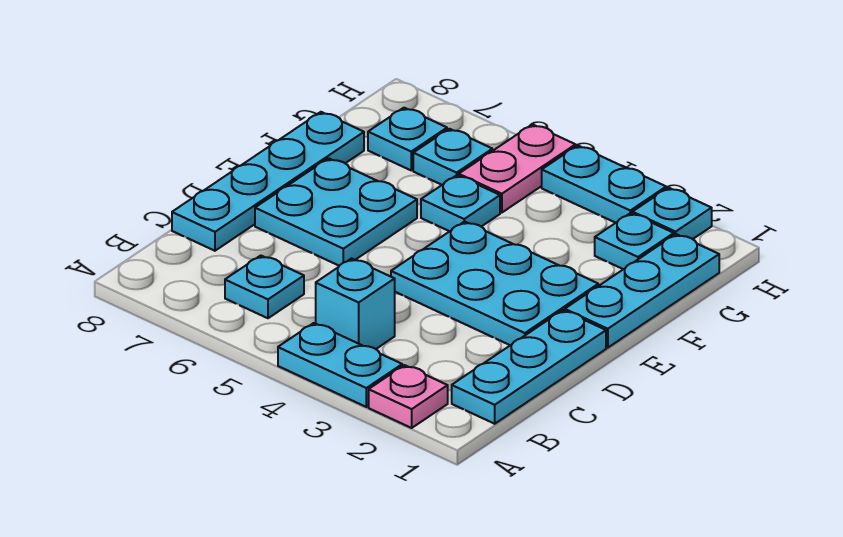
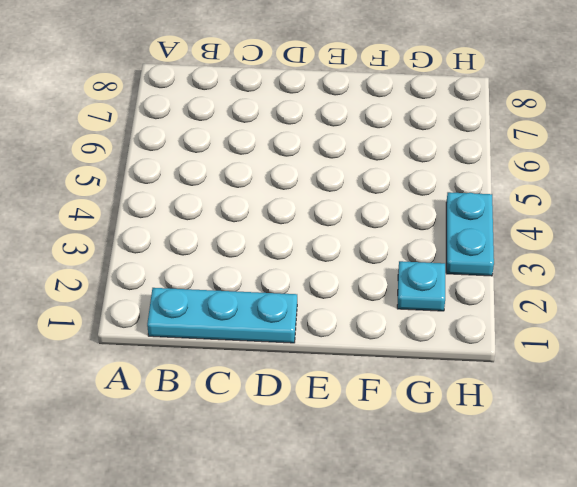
none -> pink 1x1 plate [369,365,448,428]
none -> cyan 1x2 plate [278,323,402,407]
none -> cyan 1x1 brick [316,259,395,349]

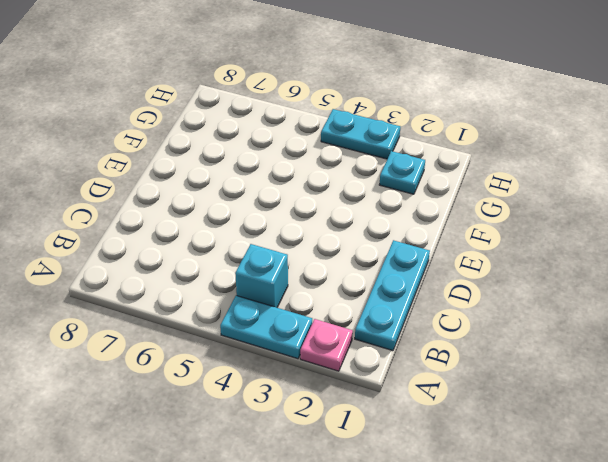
none -> cyan 1x1 plate [225,256,304,318]
none -> cyan 1x4 plate [172,112,364,251]
none -> cyan 2x3 plate [391,221,598,345]

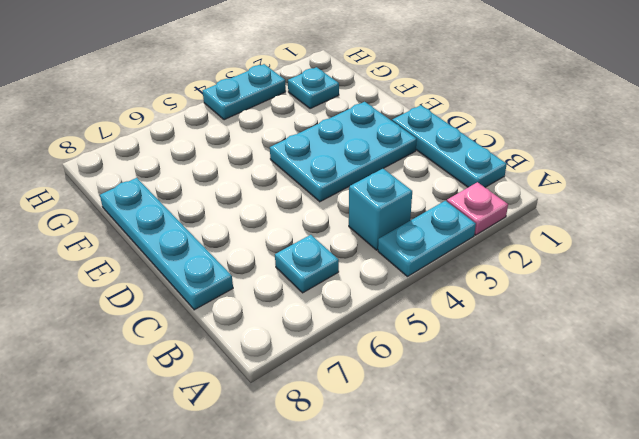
none -> cyan 2x2 plate [255,158,417,266]
none -> cyan 1x3 plate [565,234,719,348]
none -> cyan 1x1 plate [421,175,500,231]

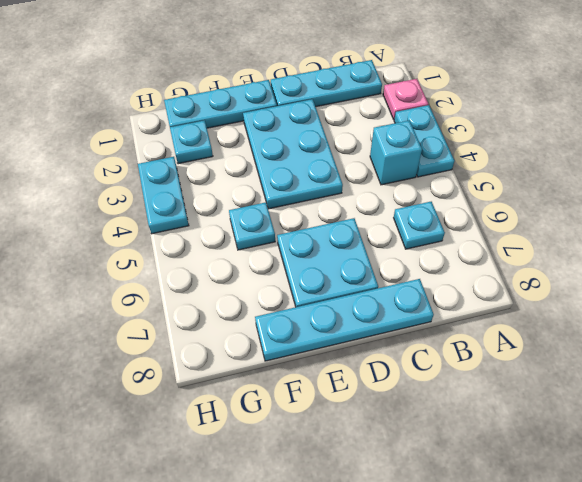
none -> pink 1x2 plate [459,124,576,213]
none -> cyan 1x1 plate [413,129,492,185]
none -> cyan 1x1 plate [368,108,447,170]

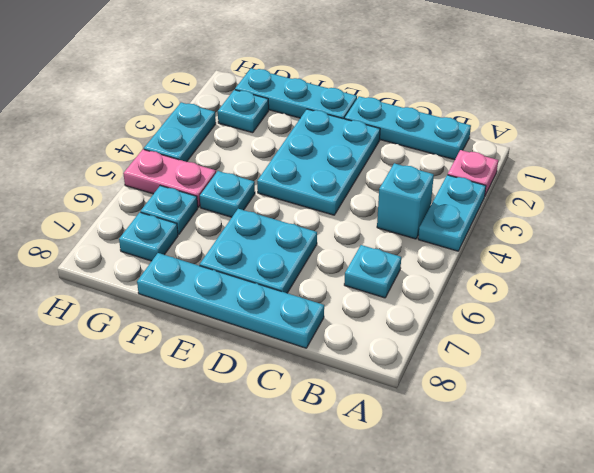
none -> cyan 1x1 plate [632,188,712,239]

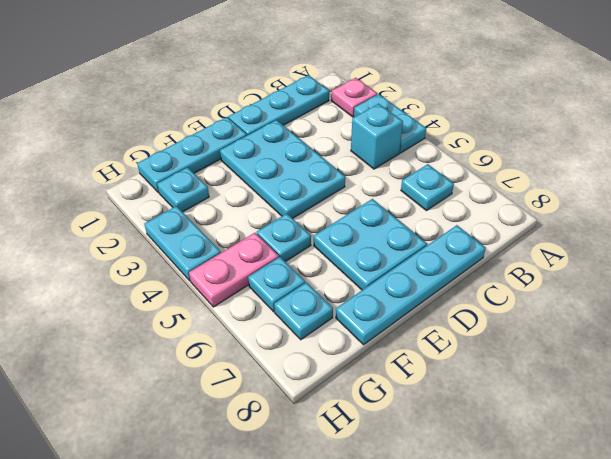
none -> cyan 1x1 plate [632,188,712,239]

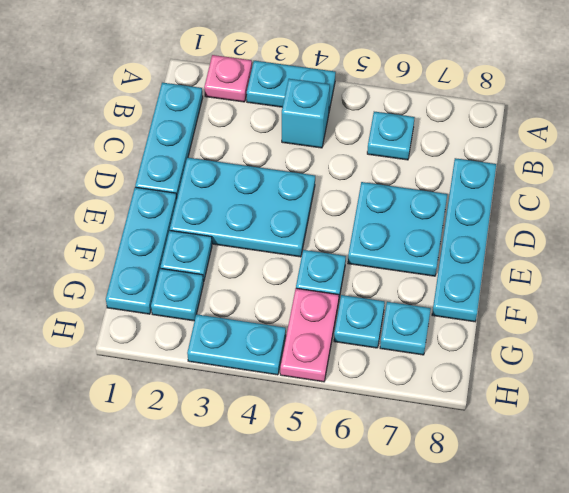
cyan 1x1 plate [161,231,212,282] -> cyan 1x1 plate moved to [632,188,712,239]

